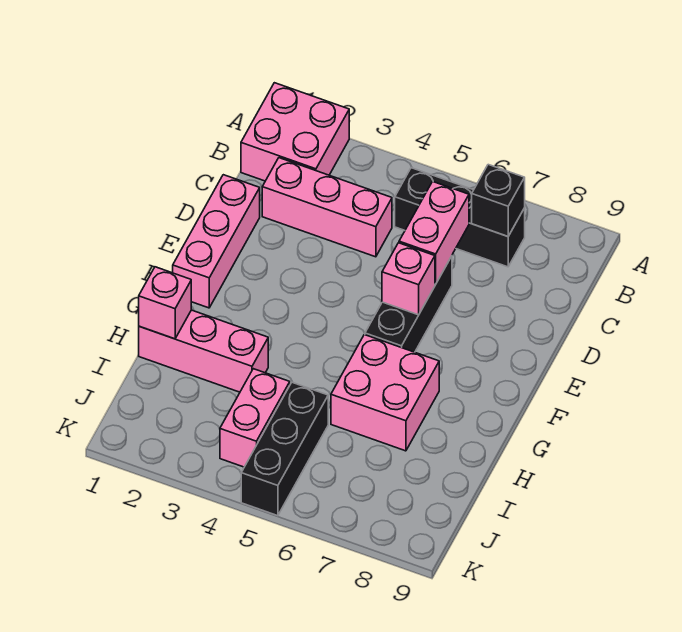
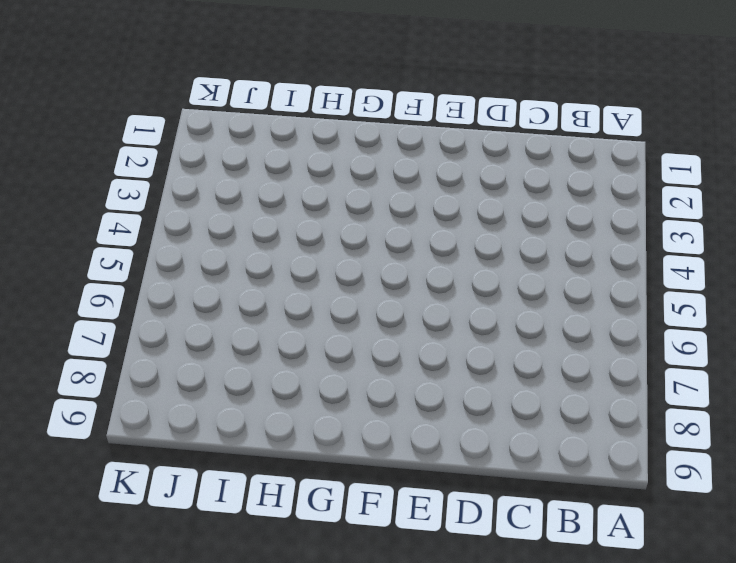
none -> pink 2x2 brick [241,83,349,181]
none -> black 1x3 brick [395,168,525,267]
none -> pink 1x3 brick [262,158,392,257]

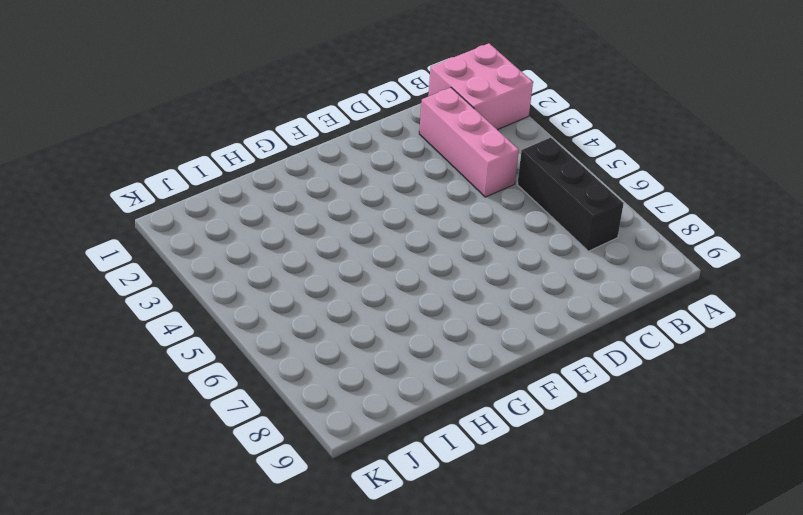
none -> pink 1x3 brick [173,175,260,308]
none -> black 1x3 brick [365,256,452,352]
none -> pink 2x2 brick [331,335,439,451]

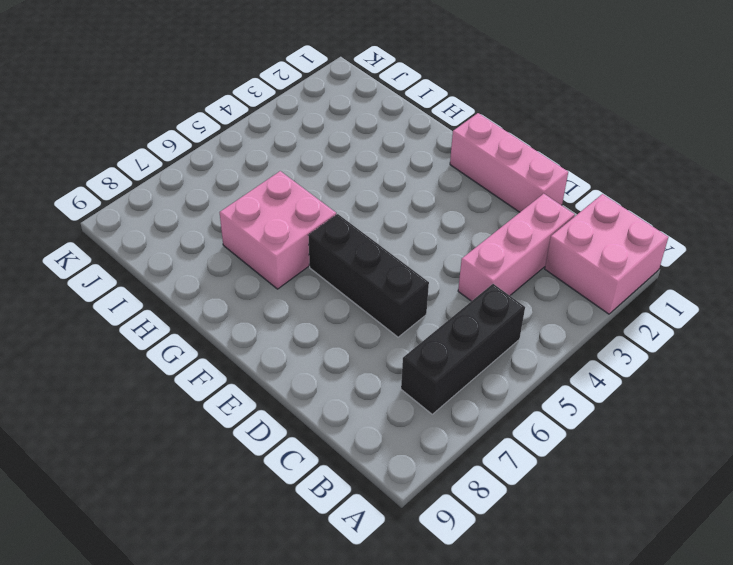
none -> pink 1x3 brick [139,310,268,392]
none -> pink 1x2 brick [220,369,290,467]
none -> black 1x3 brick [241,382,328,516]

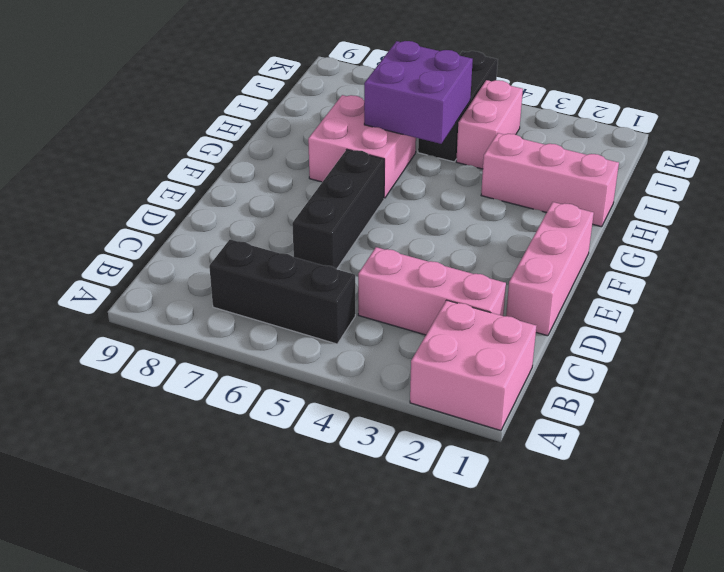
purple 2x2 brick [364,41,473,144] -> none
none -> black 1x1 brick [472,165,525,236]
none -> pink 1x2 brick [399,182,469,284]
none -> pink 1x1 brick [382,243,435,315]

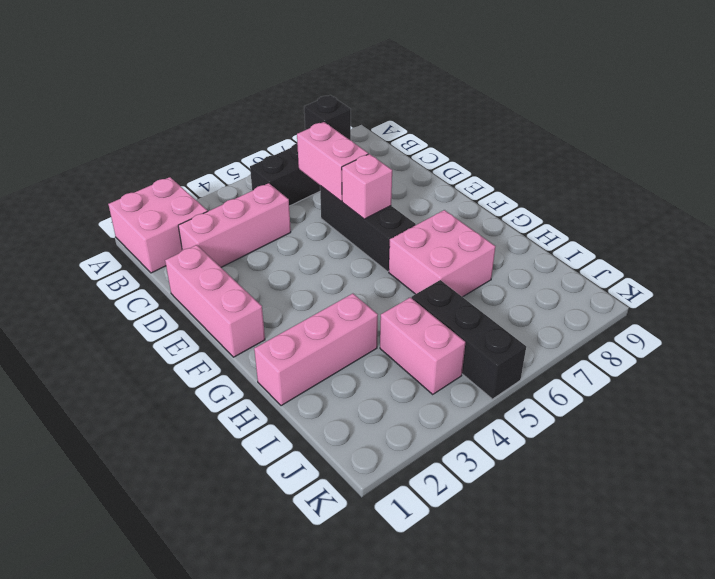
none -> pink 1x1 brick [139,267,191,339]

